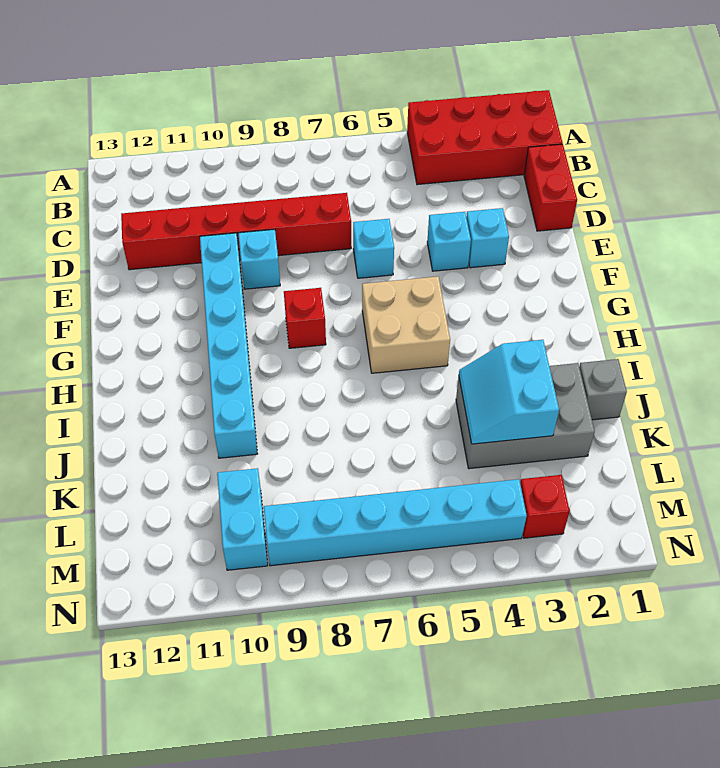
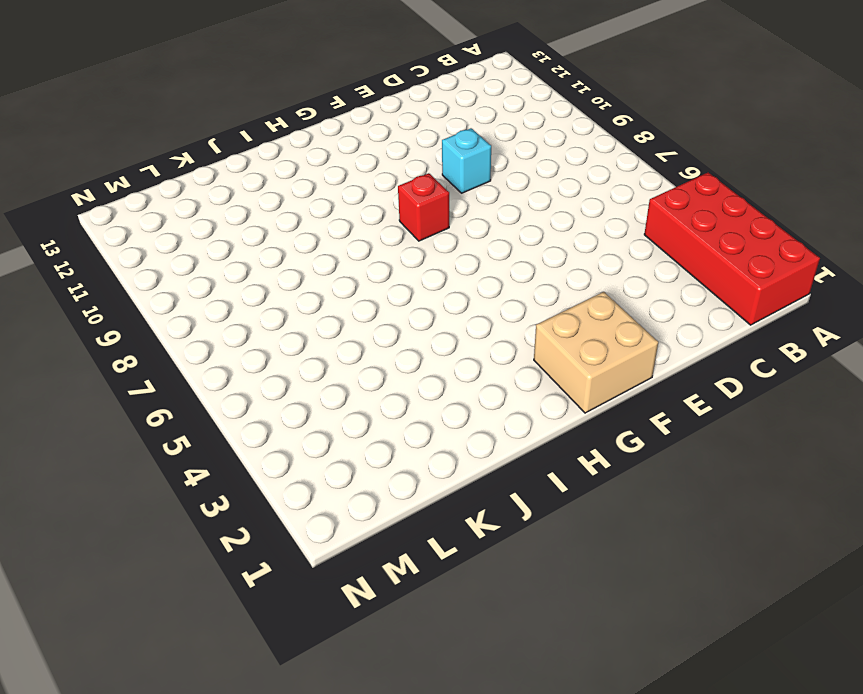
tan 2x2 brick [534,292,658,413] -> tan 2x2 brick moved to [362,276,450,373]
none -> red 1x2 brick [524,144,577,231]
none -> red 1x6 brick [121,193,351,270]
none -> cyan 1x1 brick [466,208,509,268]

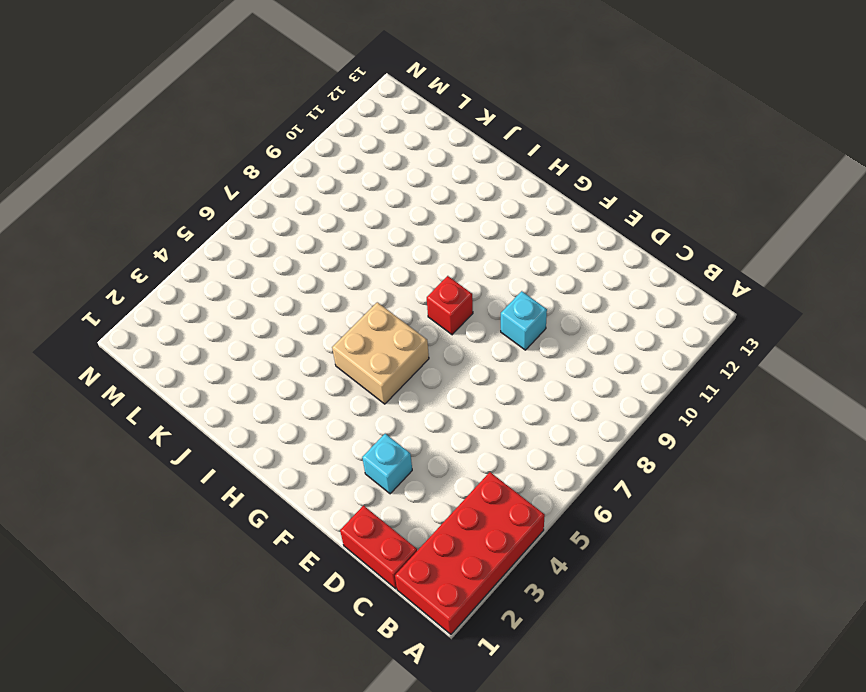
none -> red 1x6 brick [121,193,351,270]
none -> cyan 1x1 brick [427,212,471,271]
none -> cyan 1x1 brick [353,219,394,278]

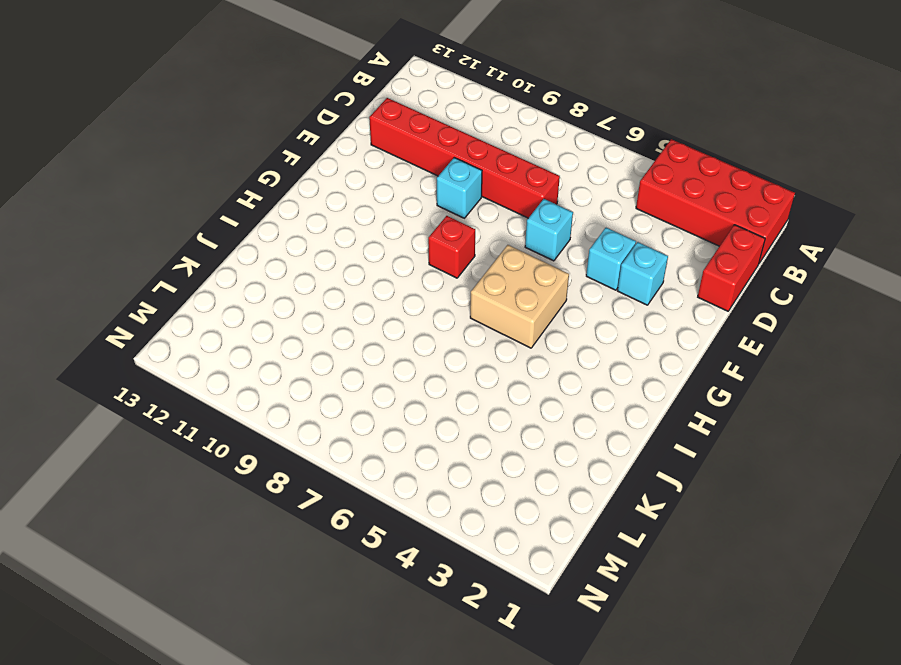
none -> cyan 1x6 brick [200,233,257,458]
none -> grey 1x1 brick [579,359,627,420]
none -> grey 2x3 brick [456,363,595,469]

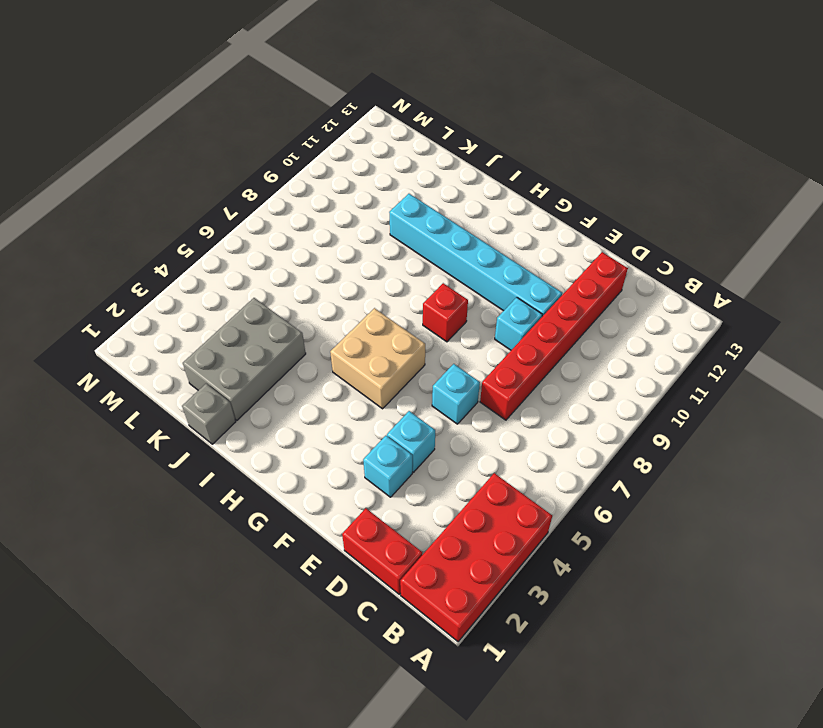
none -> cyan 1x2 brick [217,468,268,570]
none -> red 1x1 brick [520,475,570,538]
none -> cyan 1x6 brick [264,479,527,566]

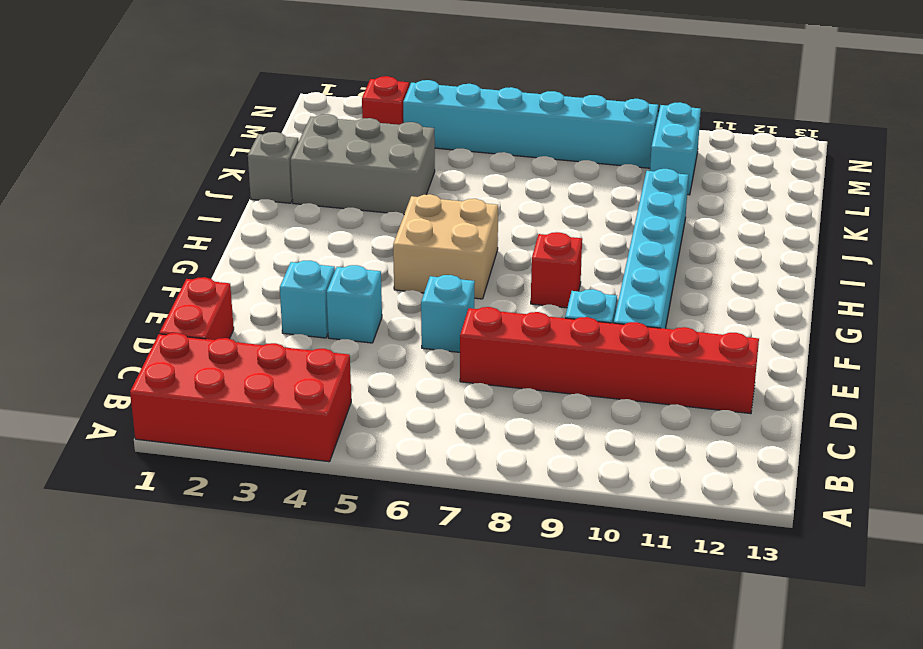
none -> cyan 2x2 slope [459,340,559,444]

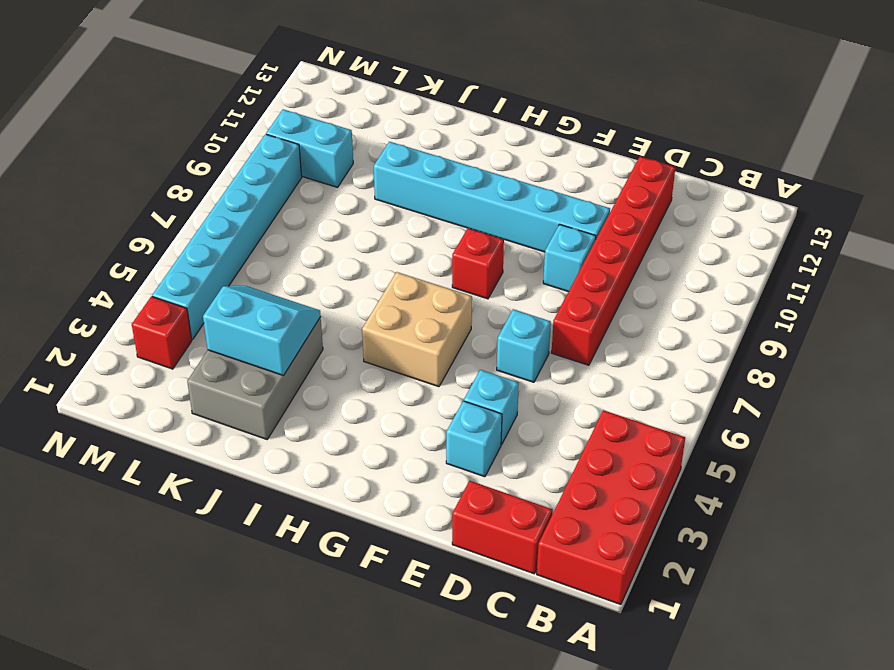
none -> grey 1x1 brick [579,359,627,420]

